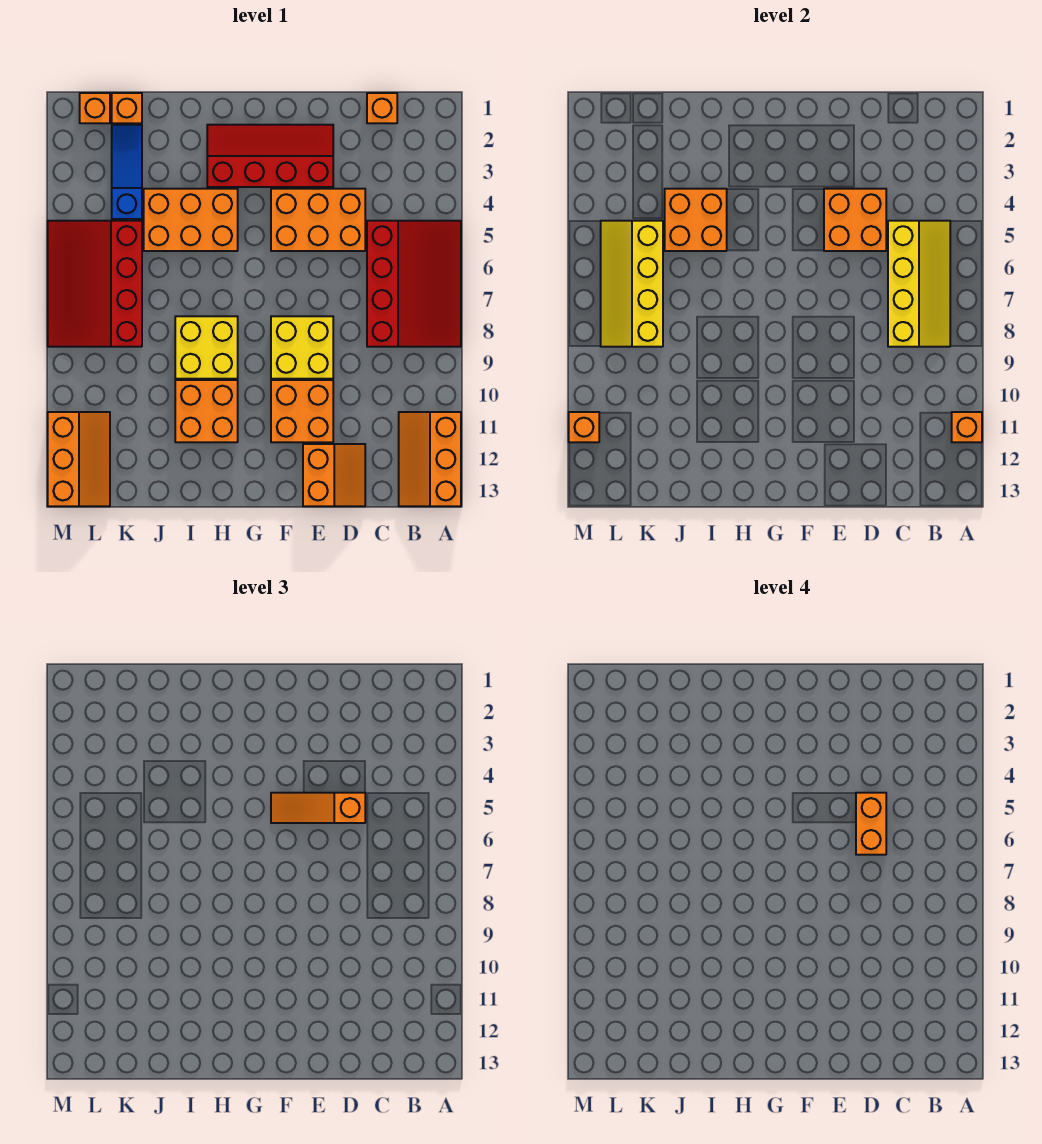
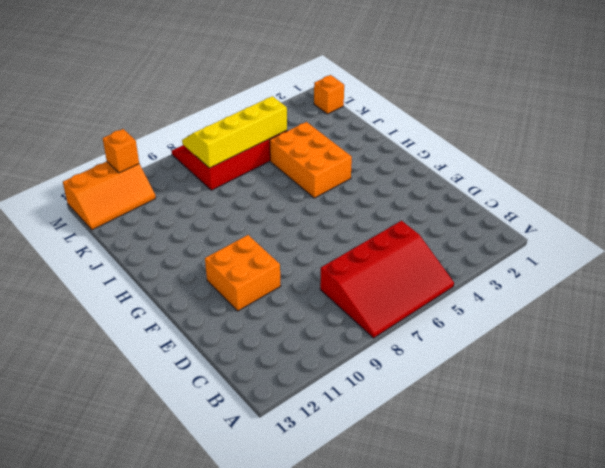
none -> orange 2x3 slope [399,412,461,506]
none -> orange 1x1 brick [367,93,397,123]
none -> orange 2x3 brick [271,189,365,251]

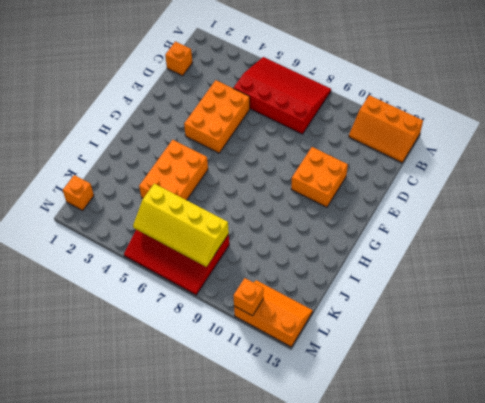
none -> orange 2x2 slope [303,444,365,506]
none -> red 2x4 slope [207,125,333,187]
none -> yellow 2x2 brick [271,316,333,379]

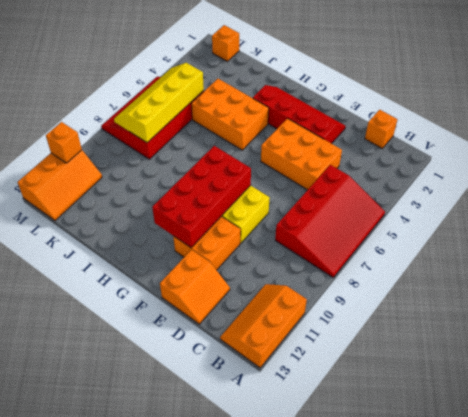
red 2x4 brick [152,146,251,248] -> none
none -> yellow 2x2 brick [175,316,238,379]
none -> orange 2x2 brick [175,380,238,442]
none -> orange 1x1 brick [112,93,142,123]

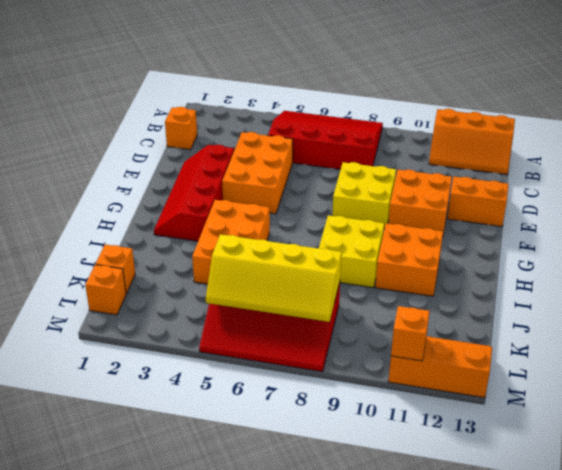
none -> blue 1x3 slope [112,125,142,219]
none -> orange 1x1 brick [952,412,982,442]
none -> yellow 2x4 slope [888,221,950,347]

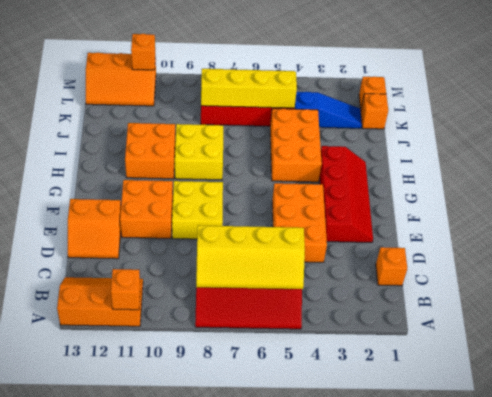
none -> orange 2x2 brick [824,189,886,251]
none -> orange 2x2 brick [665,189,727,251]
none -> orange 1x3 slope [271,793,365,823]

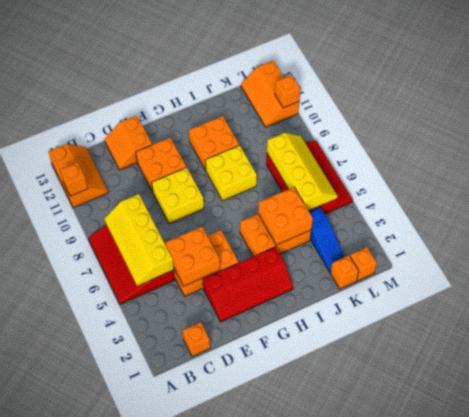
none -> orange 1x3 slope [271,793,365,823]
none -> orange 1x2 brick [856,793,886,855]

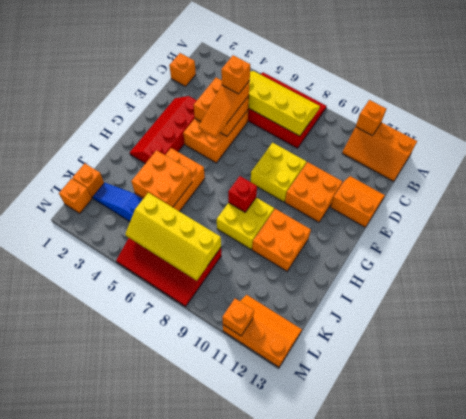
orange 1x1 brick [221,55,250,94] -> orange 1x2 brick [856,793,886,855]
red 1x1 brick [228,176,257,212] -> none

